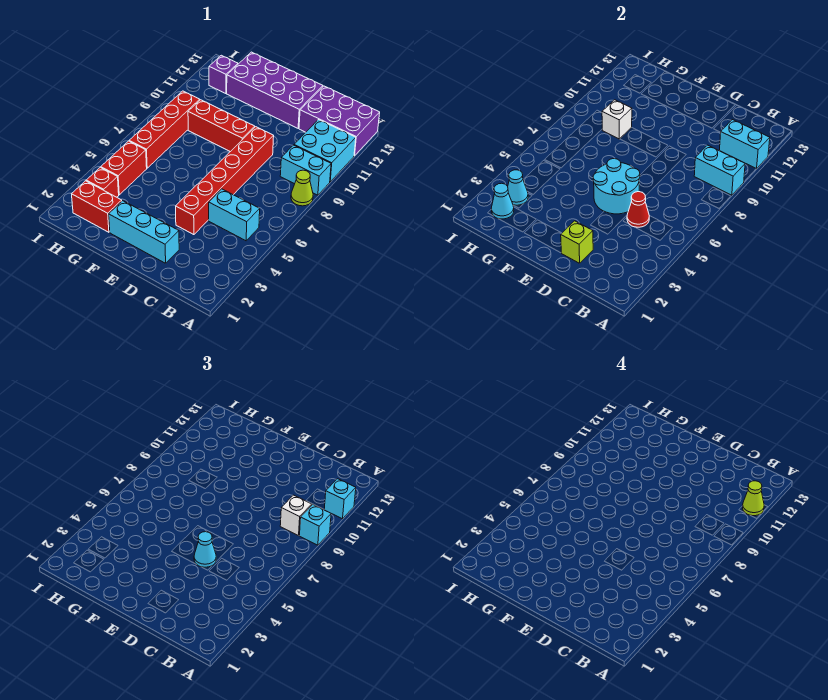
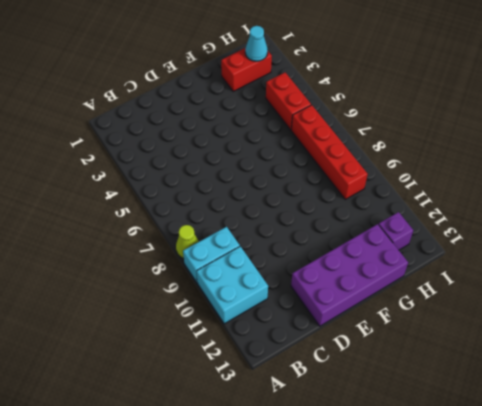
none -> purple 2x3 brick [299,86,380,156]
none -> cyan 1x2 brick [209,189,260,241]
none -> cyan 1x3 brick [109,201,179,263]

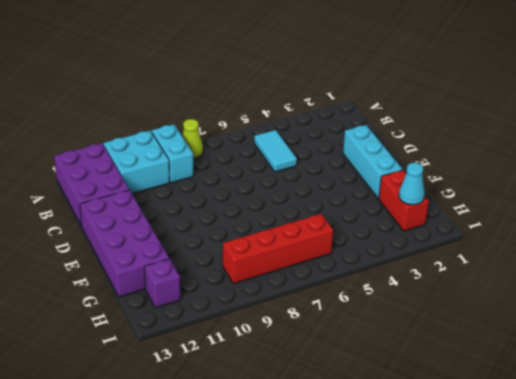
cyan 1x2 tile [254,130,297,172] -> cyan 1x2 brick [209,189,260,241]
none -> red 1x6 brick [176,127,274,235]
none -> red 1x3 brick [188,100,255,152]
none -> red 1x1 brick [86,167,119,197]

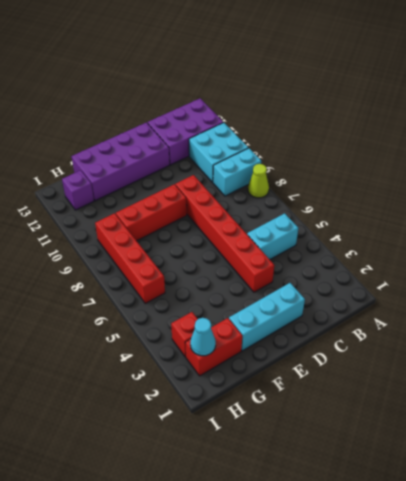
none -> red 1x2 brick [101,141,147,195]
none -> cyan 1x2 brick [694,145,745,195]
none -> cyan 1x2 brick [720,120,770,169]

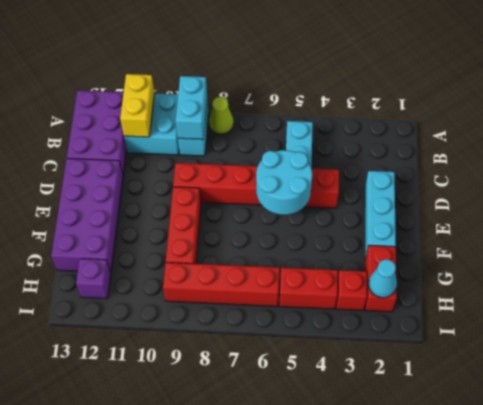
yellow 1x2 brick [120,74,155,137] -> cyan 1x2 brick [720,120,770,169]
none -> red 1x1 cone [627,192,649,227]
none -> lime 1x1 brick [561,221,593,263]
none -> white 1x1 brick [602,100,632,139]

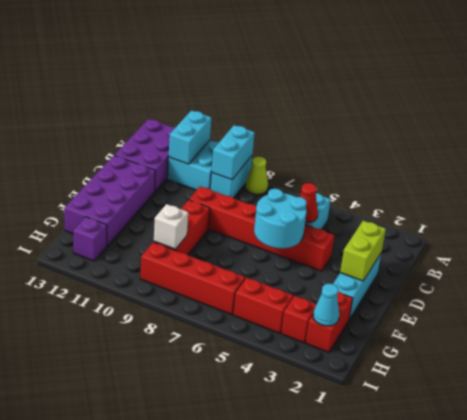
lime 1x2 brick [340,221,386,281] -> lime 1x1 brick [561,221,593,263]
none -> cyan 1x1 cone [508,170,528,205]
none -> cyan 1x1 brick [300,505,331,545]
none -> cyan 1x1 brick [324,479,356,519]

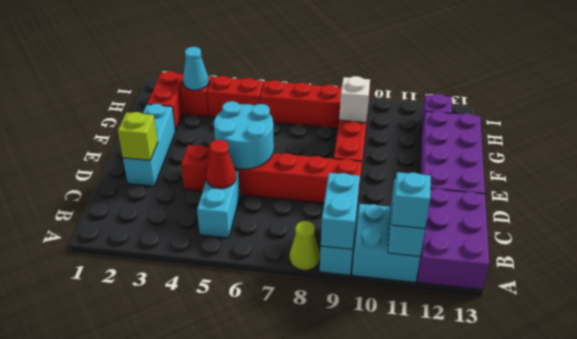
none -> cyan 1x1 cone [491,183,514,219]
none -> cyan 1x1 brick [300,505,331,545]
none -> white 1x1 brick [280,495,312,536]

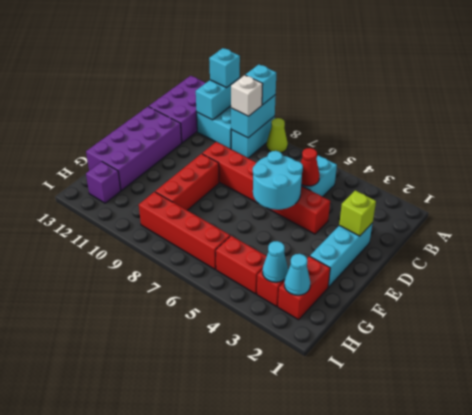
none -> white 1x1 brick [602,100,632,139]
none -> cyan 1x1 cone [194,532,216,567]
none -> lime 1x1 cone [743,481,764,516]

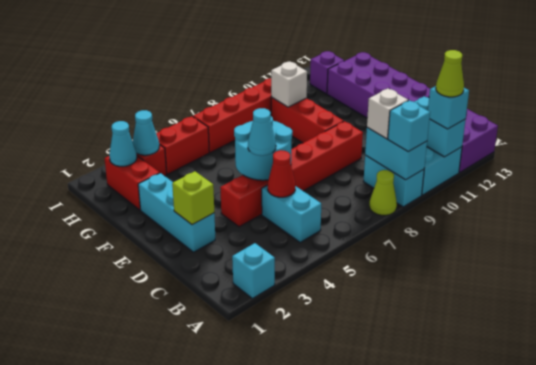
cyan 1x1 brick [232,243,275,299] -> none

